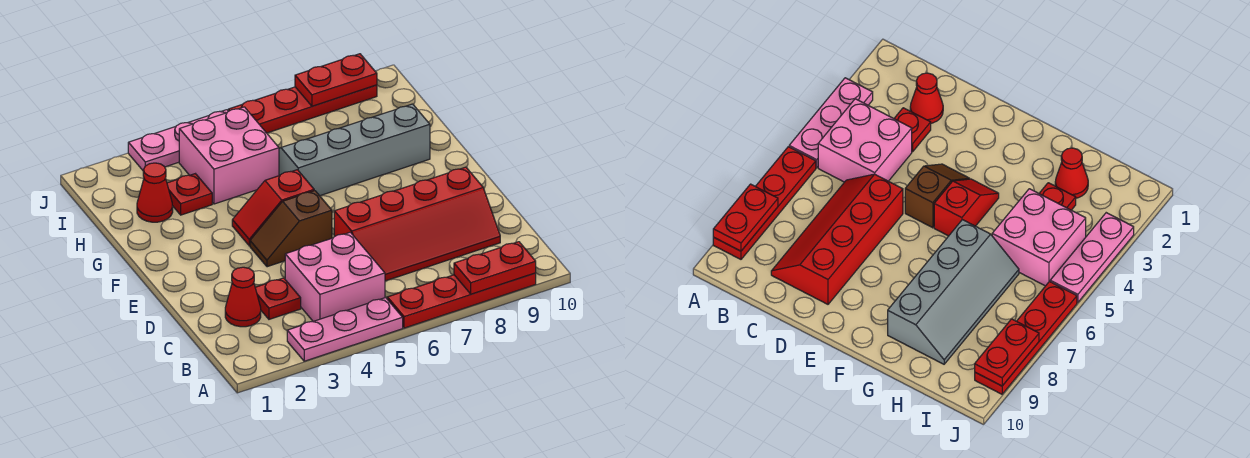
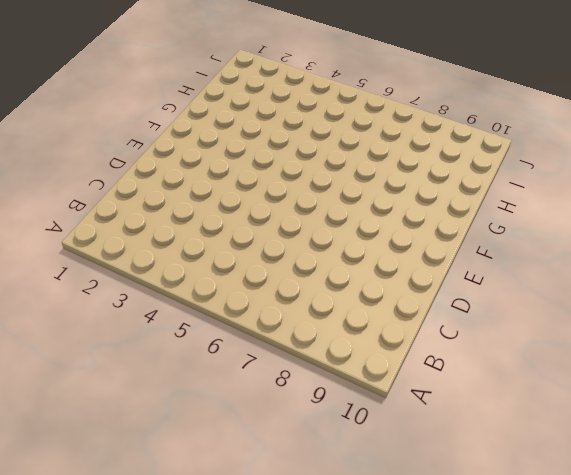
none -> pink 1x3 plate [287,298,403,361]
none -> red 1x4 plate [387,273,536,328]
none -> pink 2x2 brick [285,232,385,322]

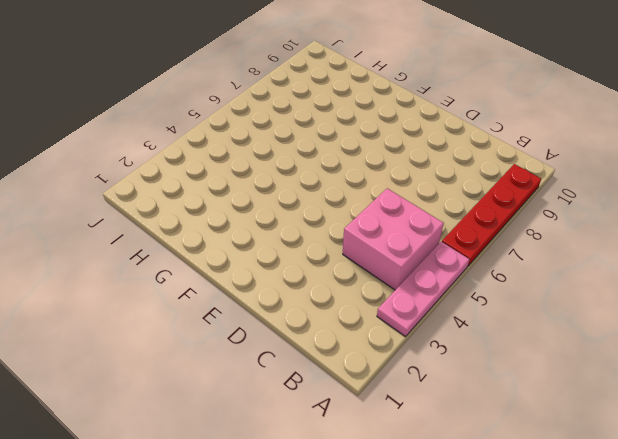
none -> red 1x1 cone [225,267,261,327]
none -> red 1x1 plate [255,278,301,319]
none -> red 2x4 slope [334,167,500,281]

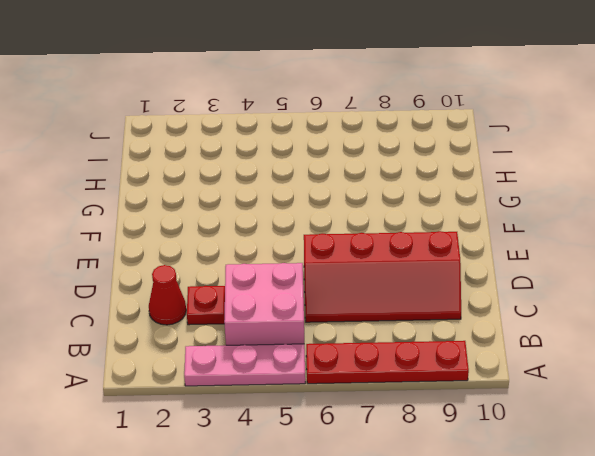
none -> brown 1x2 slope [250,191,332,267]
none -> red 1x2 slope [232,170,314,246]
none -> grey 2x4 slope [279,104,430,196]

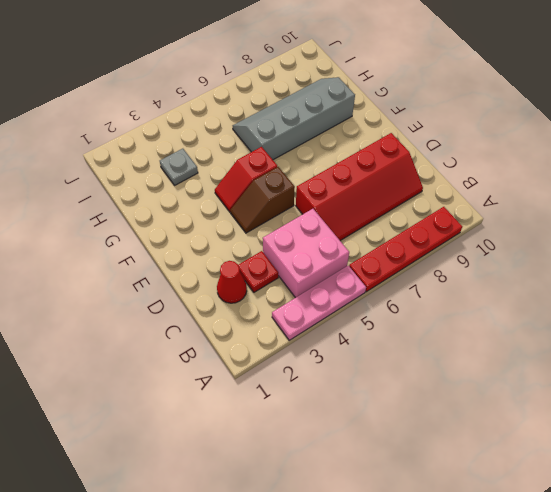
grey 1x1 plate [160,149,198,185] -> red 1x1 plate [167,174,212,215]
none -> red 1x1 cone [137,163,173,222]
none -> pink 2x2 brick [179,107,279,204]
none -> pink 1x3 plate [128,110,228,170]

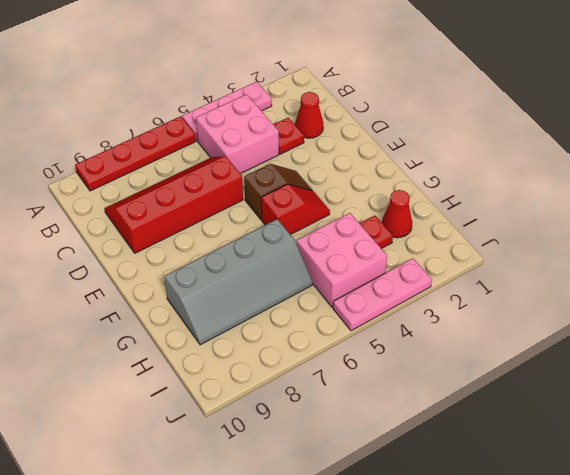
none -> red 1x4 plate [228,85,377,133]
none -> red 1x2 plate [454,242,536,294]
none -> red 1x2 plate [295,54,377,106]

